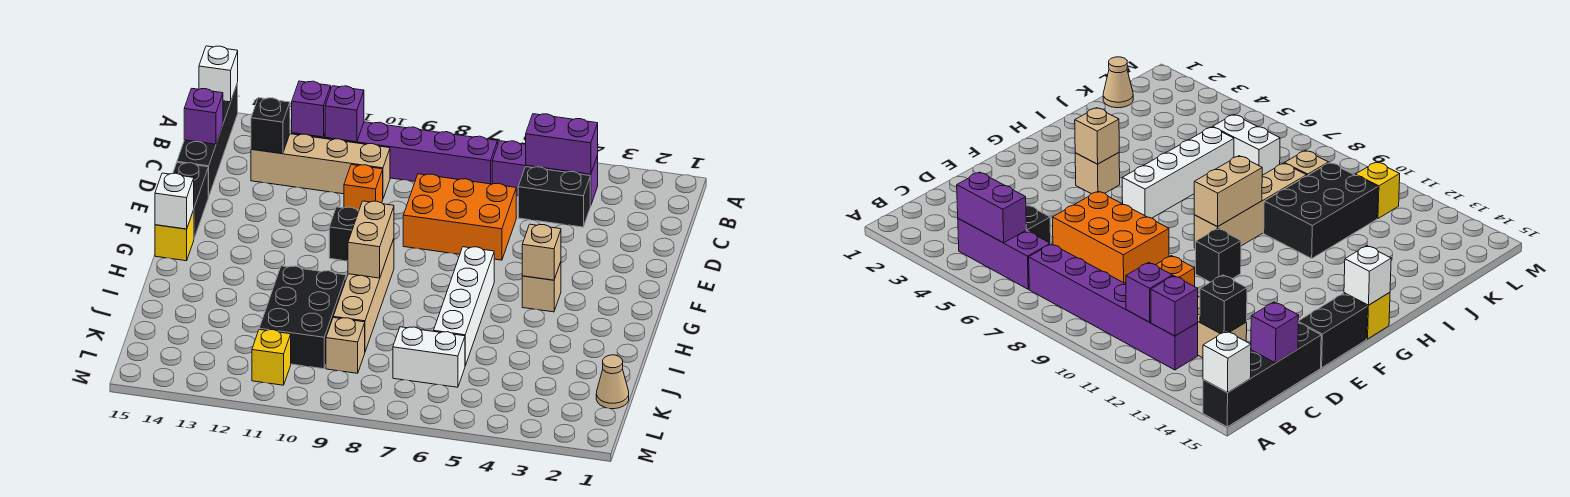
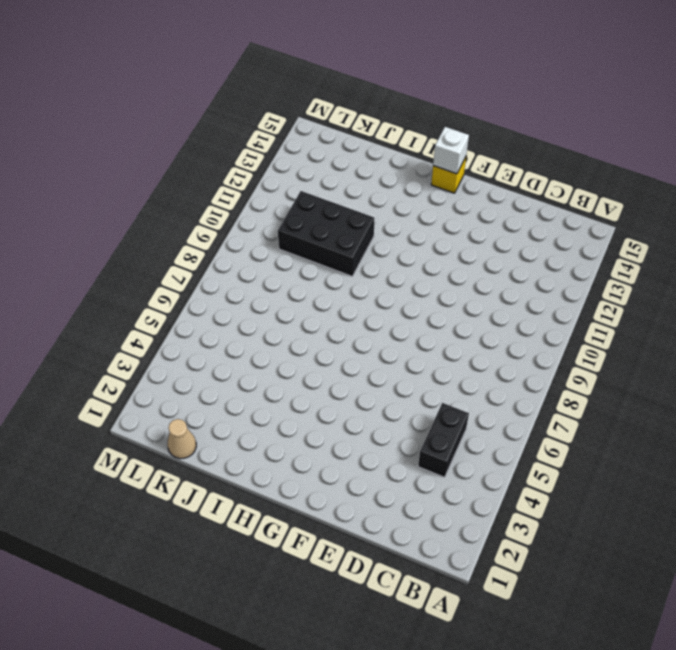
none -> black 1x4 brick [177,83,238,197]
none -> purple 1x3 brick [492,141,598,206]
none -> purple 1x6 brick [292,122,498,184]

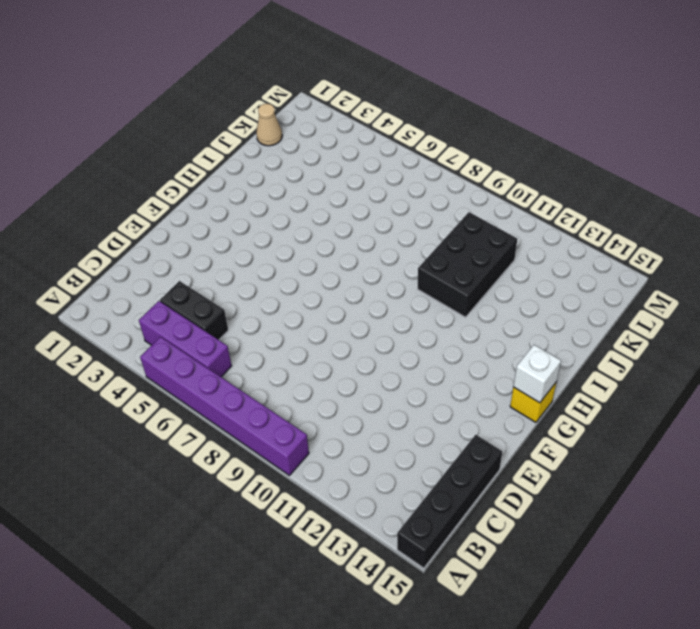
purple 1x6 brick [140,337,309,475] -> purple 1x6 brick moved to [292,122,498,184]
none -> tan 1x4 brick [251,134,390,198]
none -> orange 2x3 brick [403,174,516,260]
none -> orange 1x1 brick [344,165,383,210]

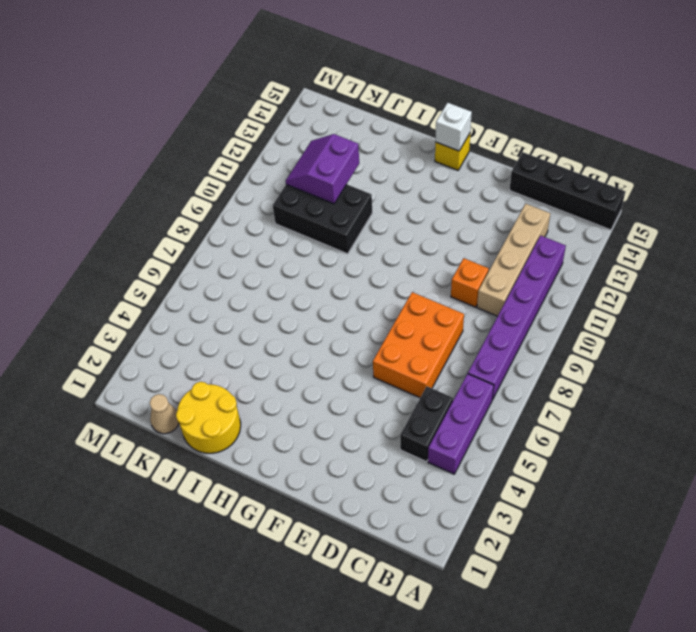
yellow 2x2 round brick [176,382,241,453] -> none
purple 2x2 slope [286,134,359,204] -> none
none -> black 1x2 brick [173,163,208,238]
none -> black 1x1 brick [329,207,359,261]
none -> tan 1x1 brick [522,262,561,312]

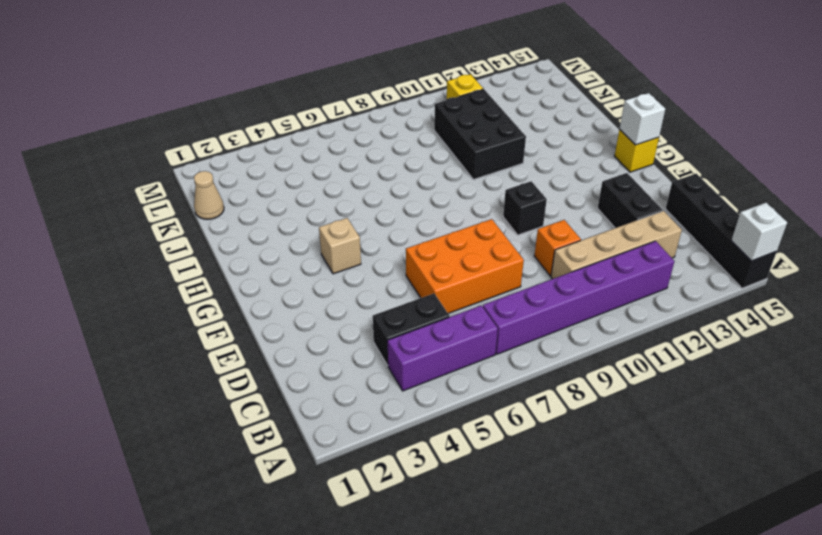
black 1x2 brick [598,173,662,228] -> black 1x2 brick moved to [173,163,208,238]
none -> white 1x4 brick [434,247,494,366]
none -> tan 1x4 brick [333,239,394,351]
none -> white 1x2 brick [393,327,465,387]

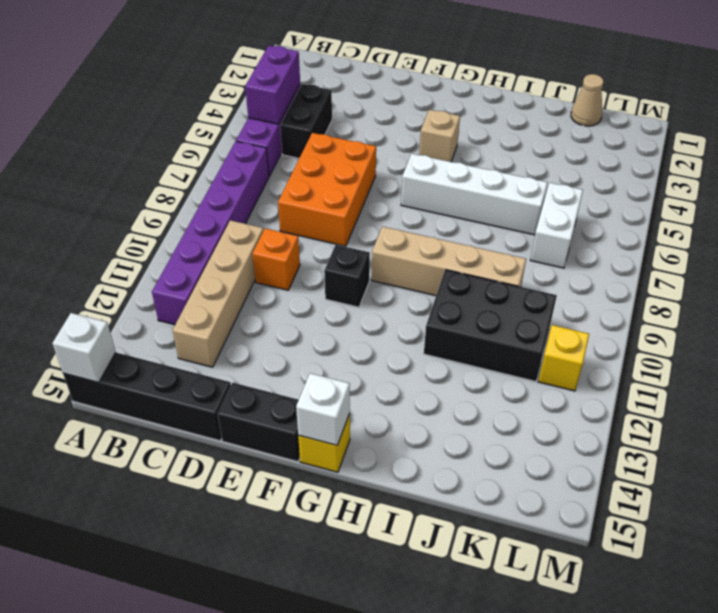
none -> tan 1x1 brick [326,318,365,373]
none -> purple 1x1 brick [325,86,364,142]
none -> purple 1x1 brick [292,81,331,137]

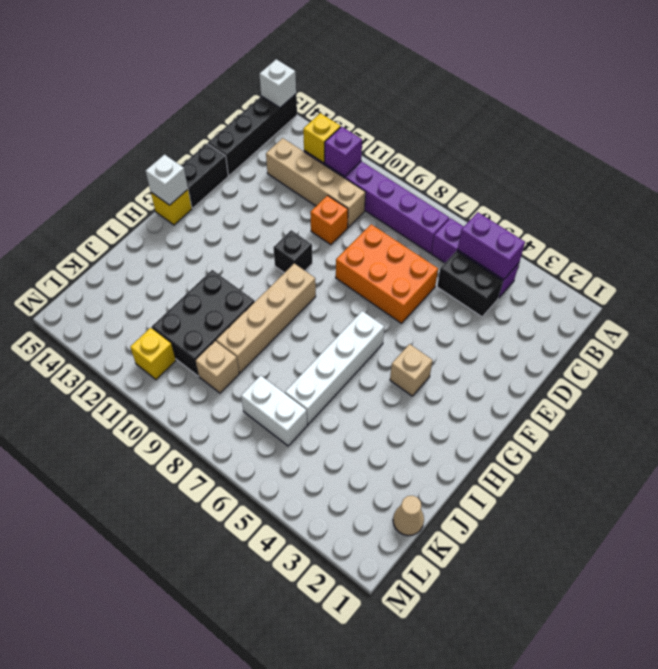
yellow 1x1 brick [303,113,341,163] -> purple 1x1 brick [292,81,331,137]
none -> black 1x1 brick [251,98,290,154]
none -> purple 1x1 brick [184,88,223,144]
none -> tan 1x1 brick [522,224,561,280]

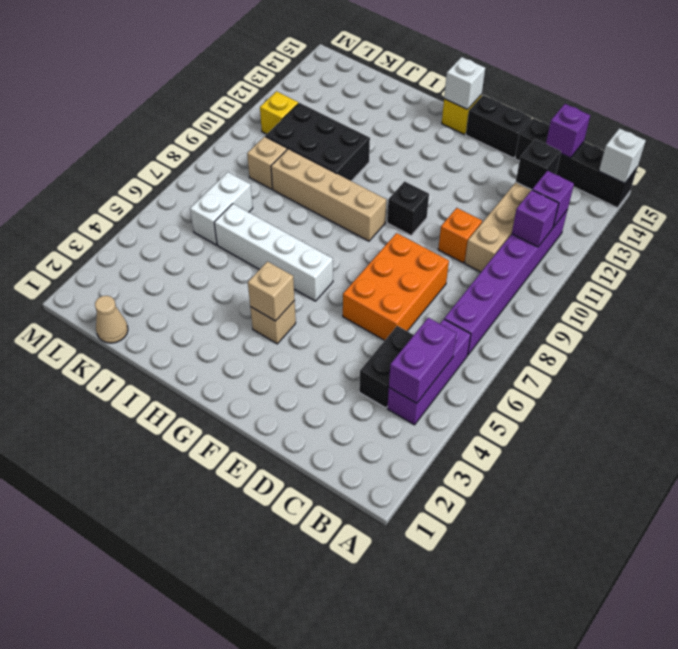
none -> tan 1x2 brick [348,201,394,278]

